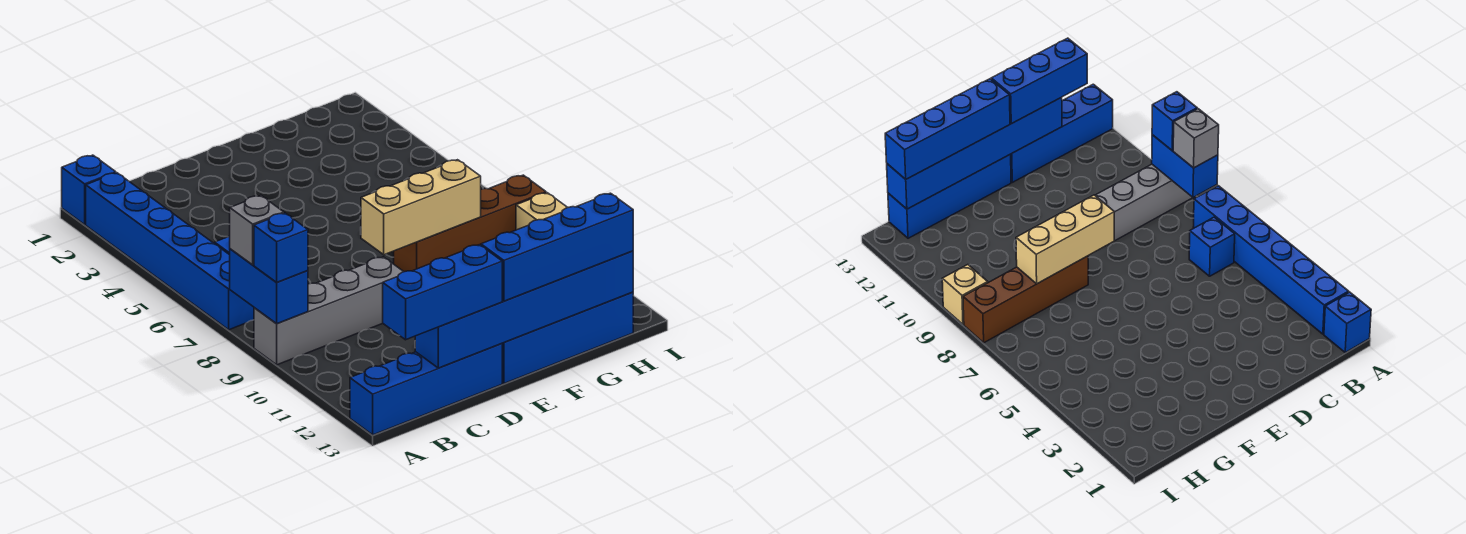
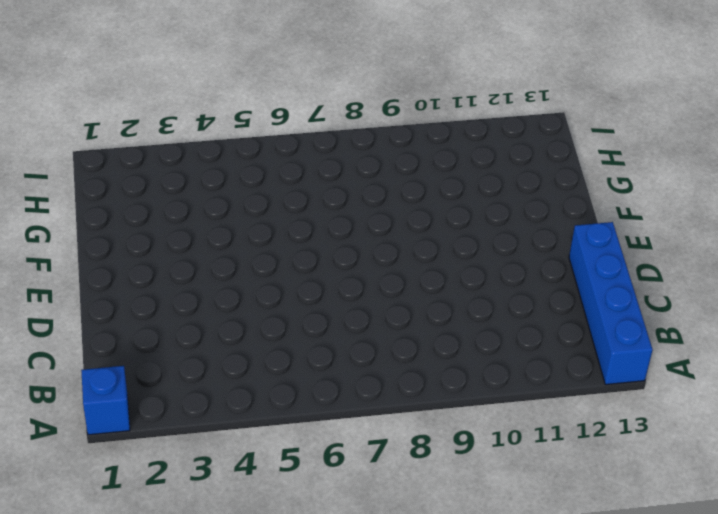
none -> blue 1x6 brick [86,173,254,330]
none -> grey 1x4 brick [254,257,404,365]
none -> blue 1x1 brick [1189,217,1235,276]

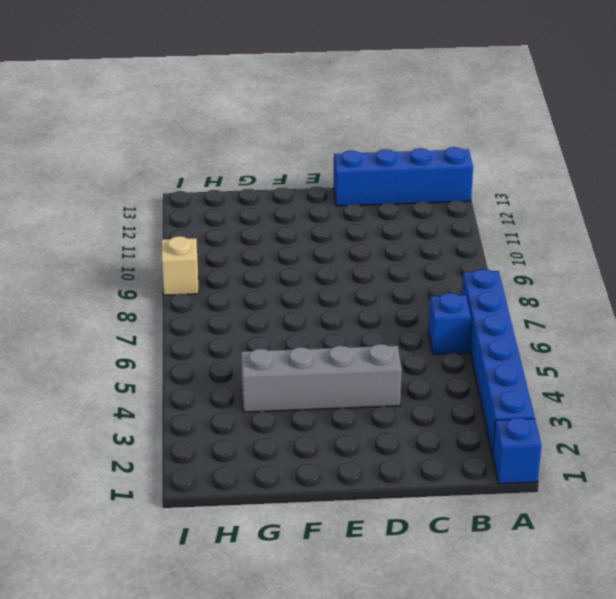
grey 1x4 brick [241,344,402,412] -> grey 1x4 brick moved to [254,257,404,365]
none -> blue 1x4 brick [502,292,633,384]
none -> brown 1x4 brick [394,175,546,272]
none -> blue 1x2 brick [230,249,308,324]

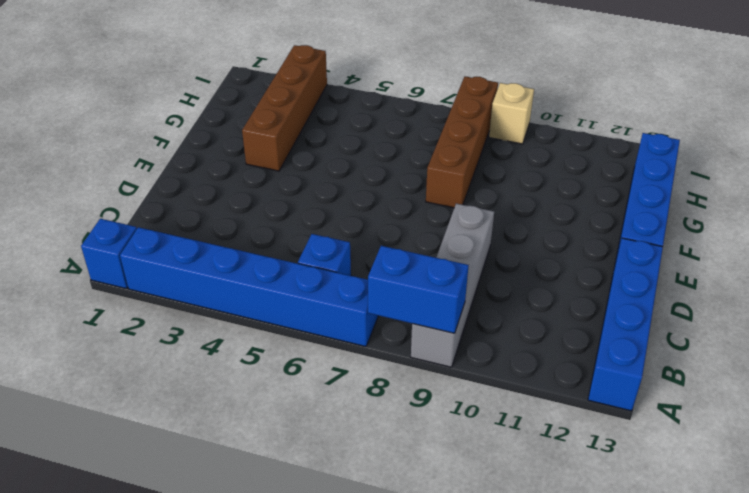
brown 1x4 brick [242,45,327,171] -> none
none -> blue 1x6 brick [415,251,633,368]
none -> tan 1x3 brick [361,160,481,255]
none -> grey 1x1 brick [230,196,284,265]

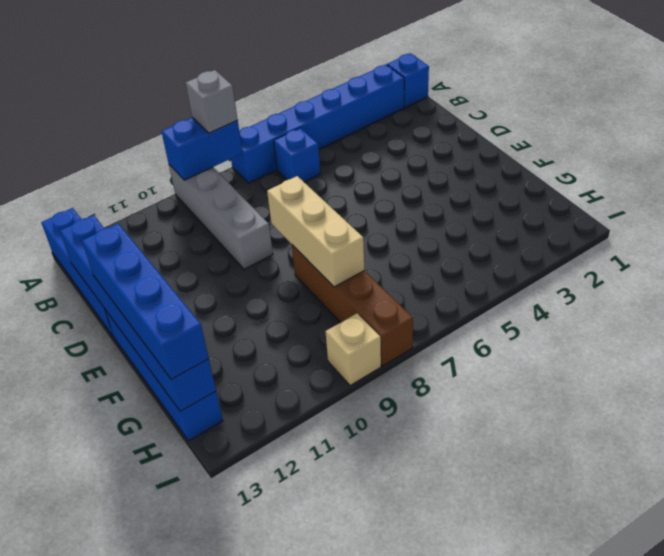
none -> blue 1x1 brick [254,213,308,282]
none -> blue 1x3 brick [383,245,502,340]

